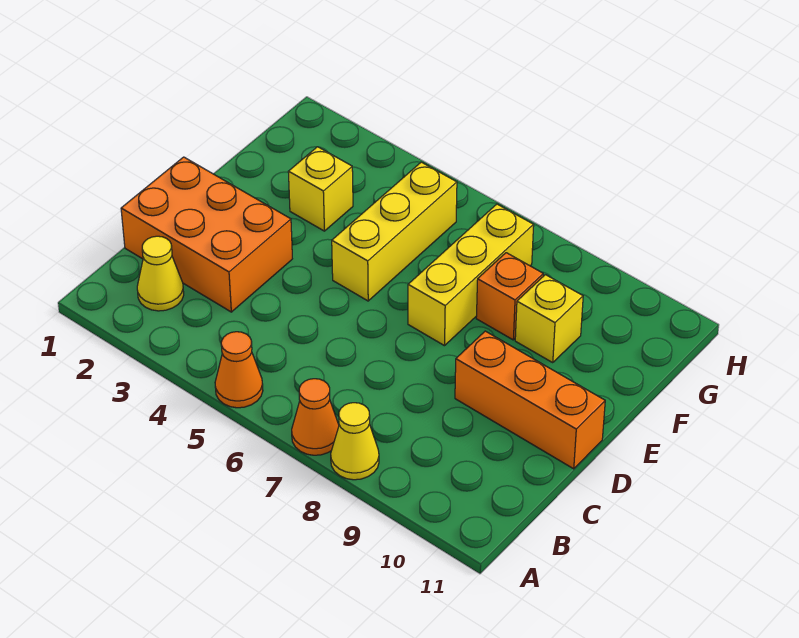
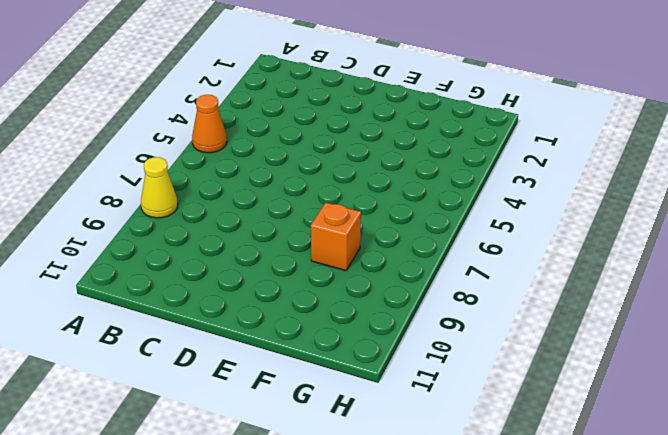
none -> orange 1x1 cone [292,379,339,455]
none -> yellow 1x1 cone [137,236,184,311]

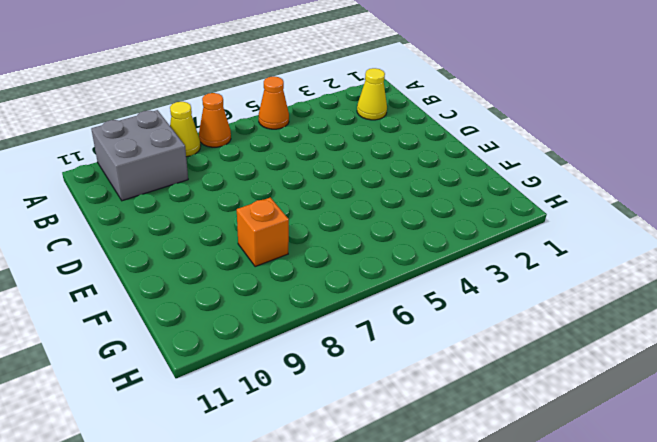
grey 2x2 brick [91,110,188,201] -> none
none -> orange 2x3 brick [121,157,292,312]
none -> orange 1x3 brick [455,331,605,469]

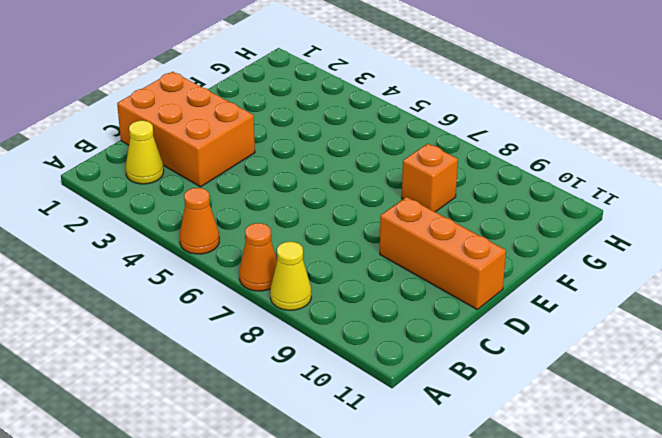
none -> yellow 1x3 brick [332,162,457,301]
none -> yellow 1x3 brick [408,204,534,346]

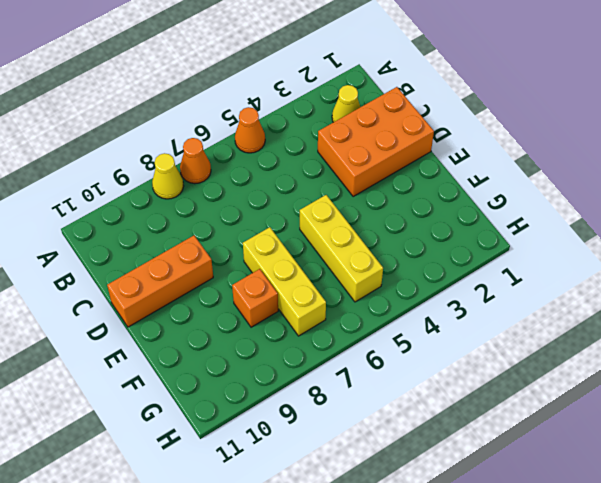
none -> yellow 1x1 brick [288,147,353,231]
none -> yellow 1x1 brick [515,275,583,363]

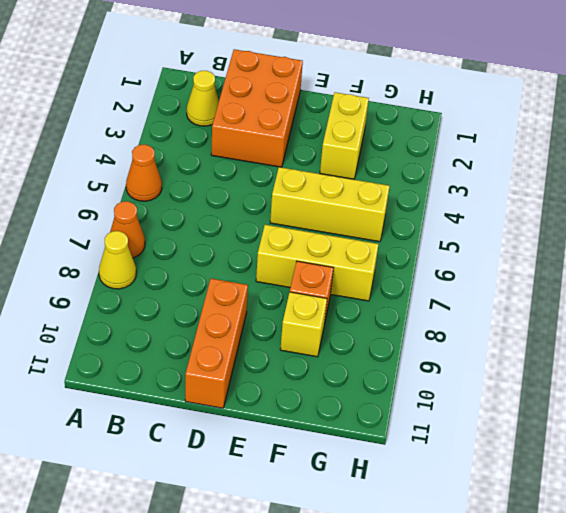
yellow 1x2 brick [320,92,369,179] -> yellow 1x1 brick [288,147,353,231]

